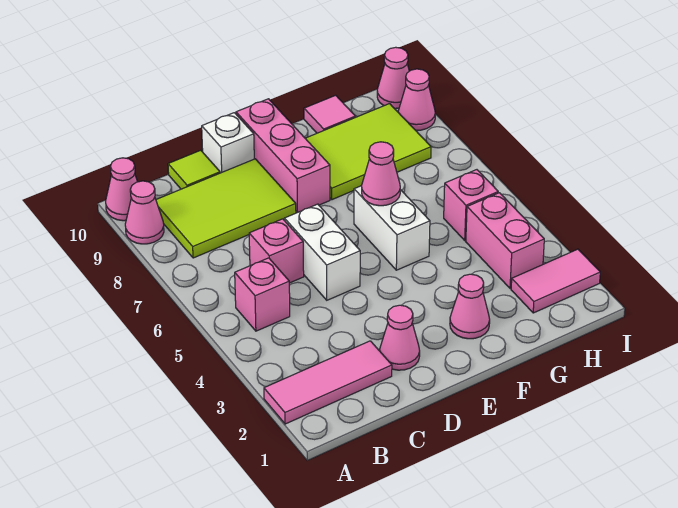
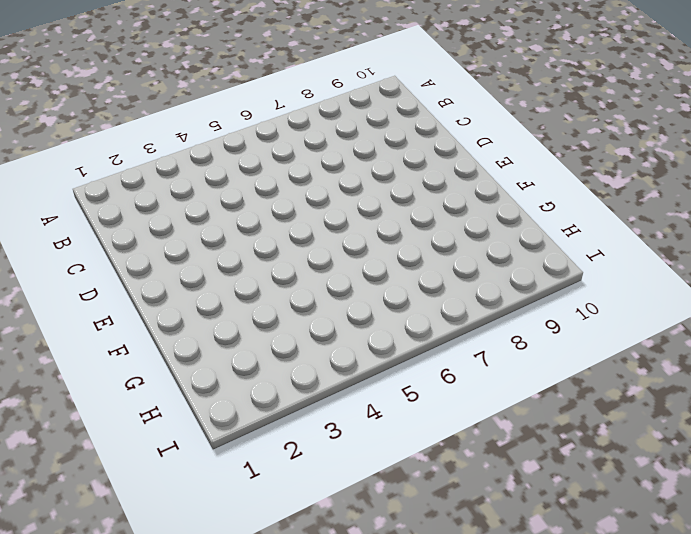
none -> pink 1x3 tile [264,341,392,424]
none -> pink 1x1 cone [125,181,164,244]
none -> pink 1x1 cone [106,158,138,221]

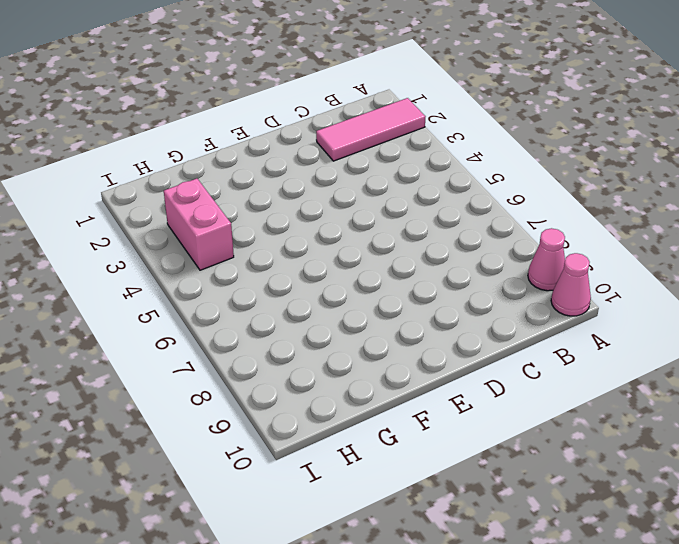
none -> pink 1x1 brick [235,258,290,331]
none -> lime 2x3 tile [156,159,296,258]
none -> pink 1x1 brick [249,219,304,283]

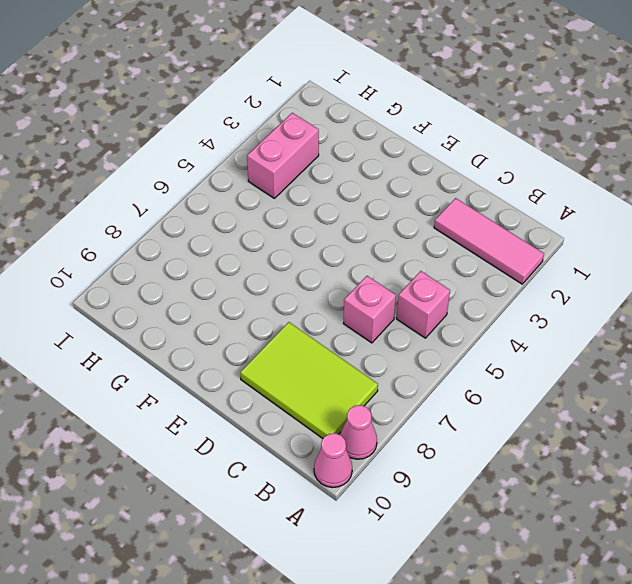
none -> lime 1x1 tile [168,150,220,189]
none -> pink 1x1 cone [380,305,420,370]
none -> white 1x2 brick [284,204,360,300]

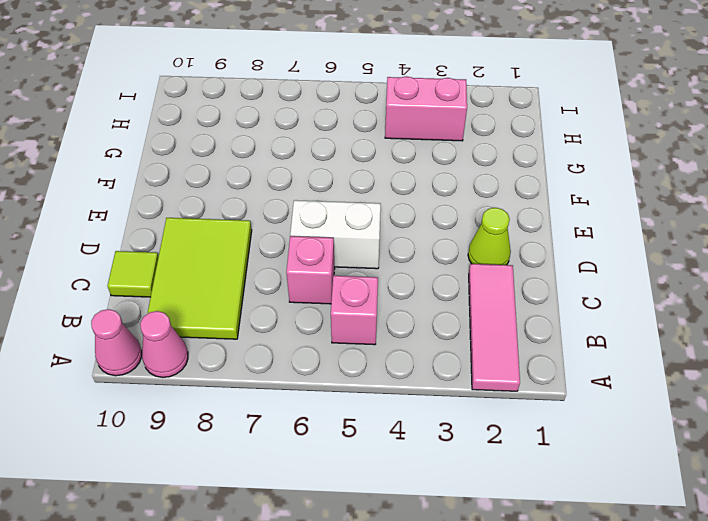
lime 1x1 cone [468,208,511,265] -> pink 1x1 cone [380,305,420,370]
none -> white 1x1 brick [202,113,254,173]
none -> pink 1x3 brick [236,99,330,213]
none -> pink 1x1 cone [450,274,490,339]

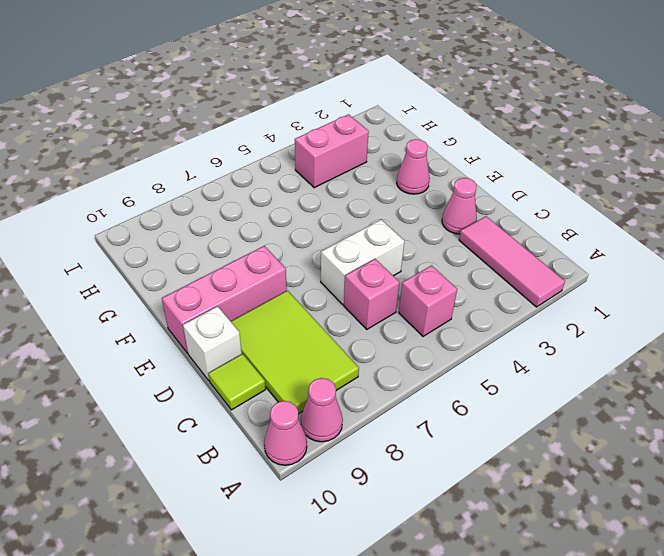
none -> white 1x2 brick [354,186,430,270]
none -> lime 2x3 tile [305,104,431,200]
none -> pink 1x1 tile [304,95,355,133]

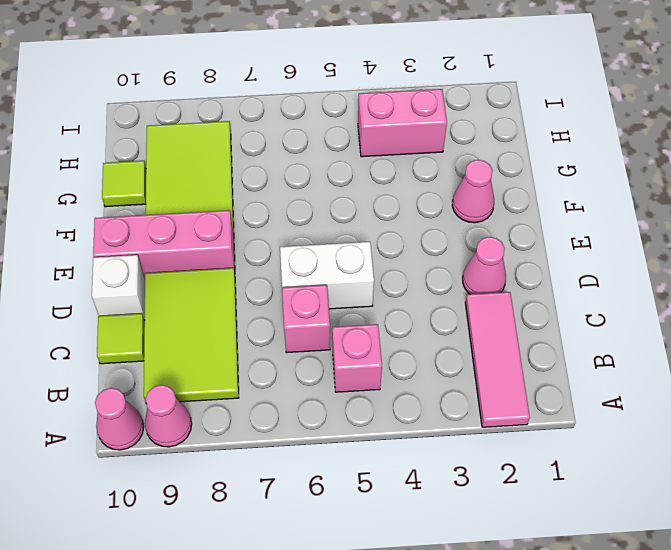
lime 1x1 tile [102,161,146,207] -> pink 1x1 tile [304,95,355,133]
none -> white 1x2 brick [354,186,430,270]
none -> pink 1x2 tile [511,249,600,313]
none -> pink 1x1 brick [444,170,498,240]

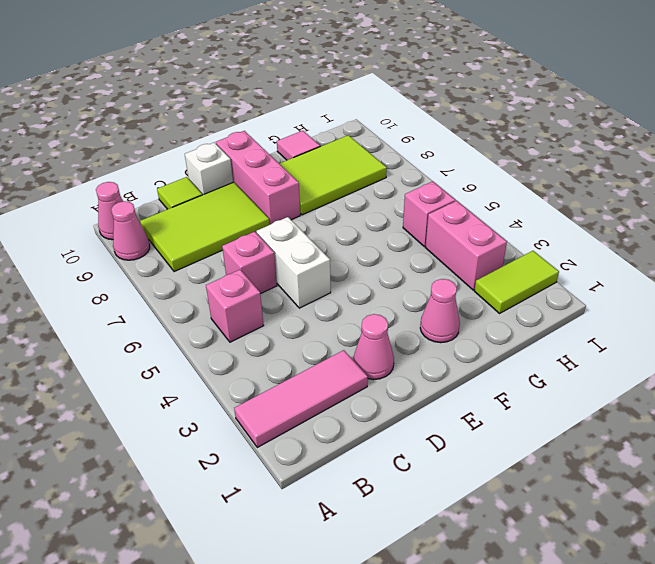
lime 1x2 tile [474,251,559,313] -> pink 1x2 tile [511,249,600,313]
none -> white 1x2 brick [354,186,430,270]
none -> pink 1x1 cone [398,69,435,130]
none -> pink 1x1 cone [377,47,409,109]

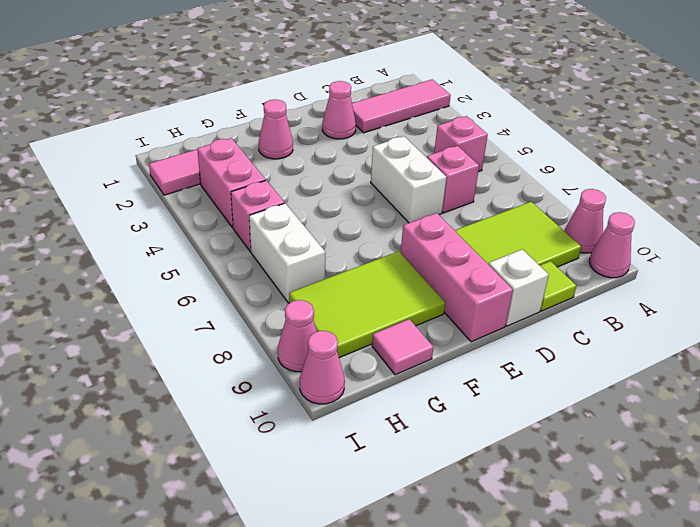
white 1x2 brick [249,203,325,303] -> white 1x2 brick moved to [354,186,430,270]
none -> pink 1x1 cone [362,142,400,206]

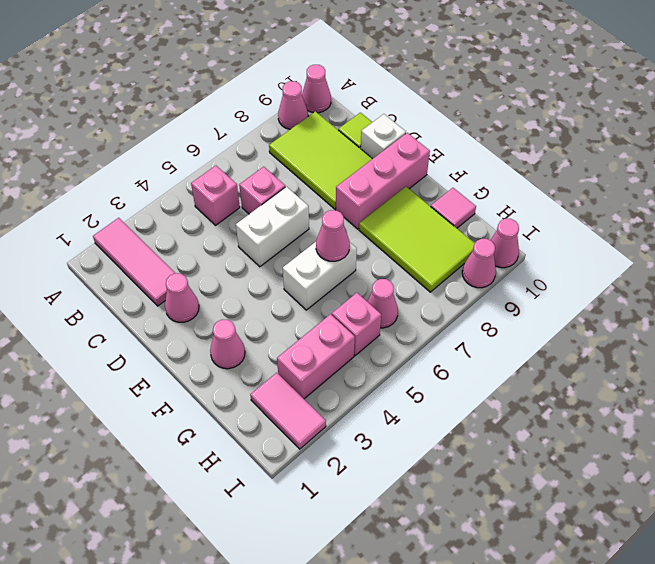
pink 1x1 cone [367,279,398,328] -> none

